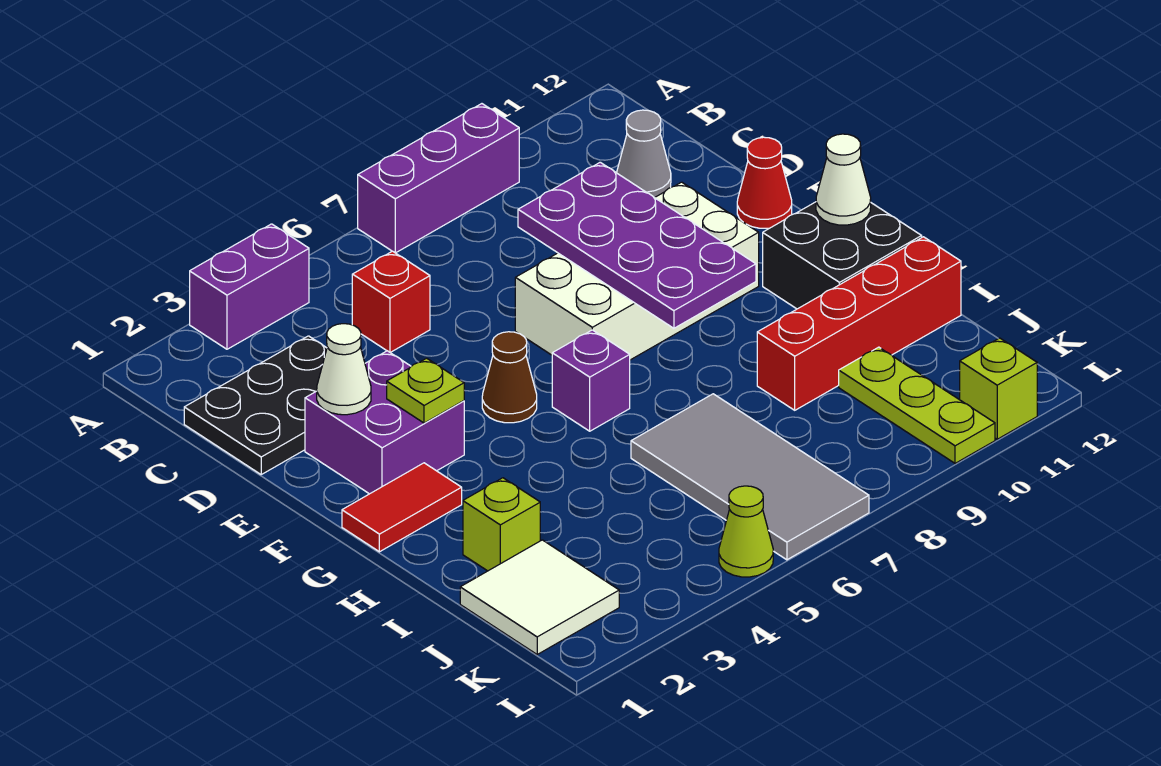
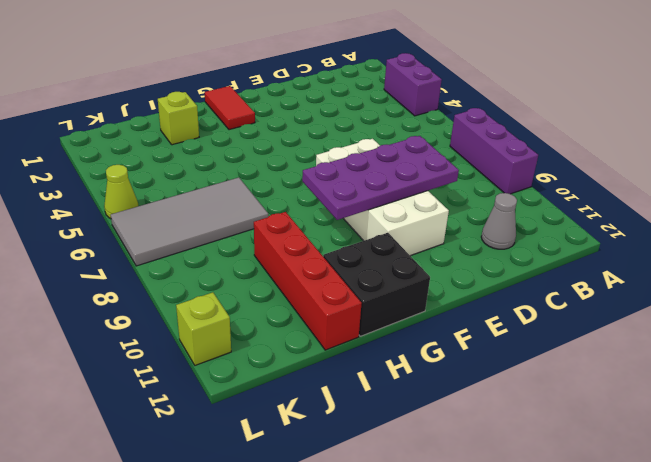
none -> black 2x3 plate [184,336,327,474]
none -> red 1x1 brick [352,251,430,353]
none -> purple 2x2 brick [305,351,464,494]

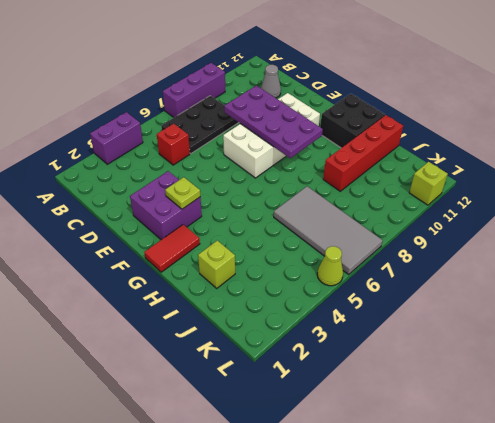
black 2x3 plate [161,96,239,154] -> black 2x3 plate moved to [184,336,327,474]
none -> red 1x1 cone [737,137,792,228]
none -> brown 1x1 cone [482,332,537,423]
none -> purple 1x1 brick [552,330,630,431]

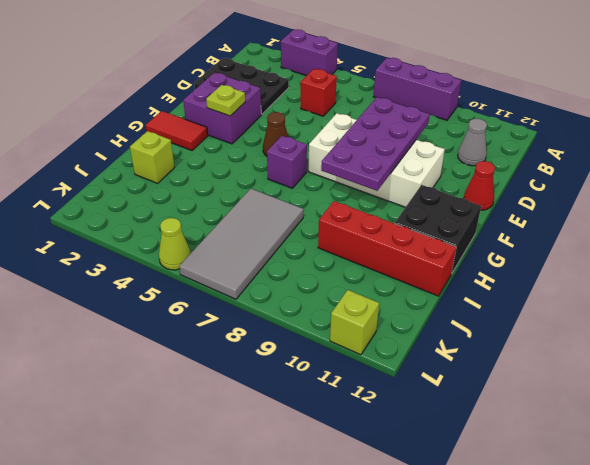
none -> white 2x2 tile [460,540,619,654]
none -> lime 1x3 plate [839,347,995,463]
none -> white 1x1 cone [317,324,371,415]

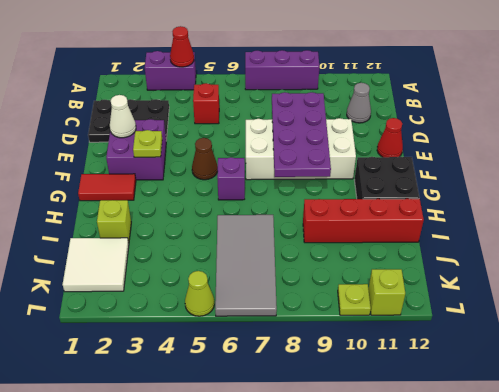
red 1x1 cone [170,26,194,67] -> none
lime 1x1 plate [338,284,371,315] -> lime 1x3 plate [839,347,995,463]
none -> white 1x1 cone [816,134,871,225]

